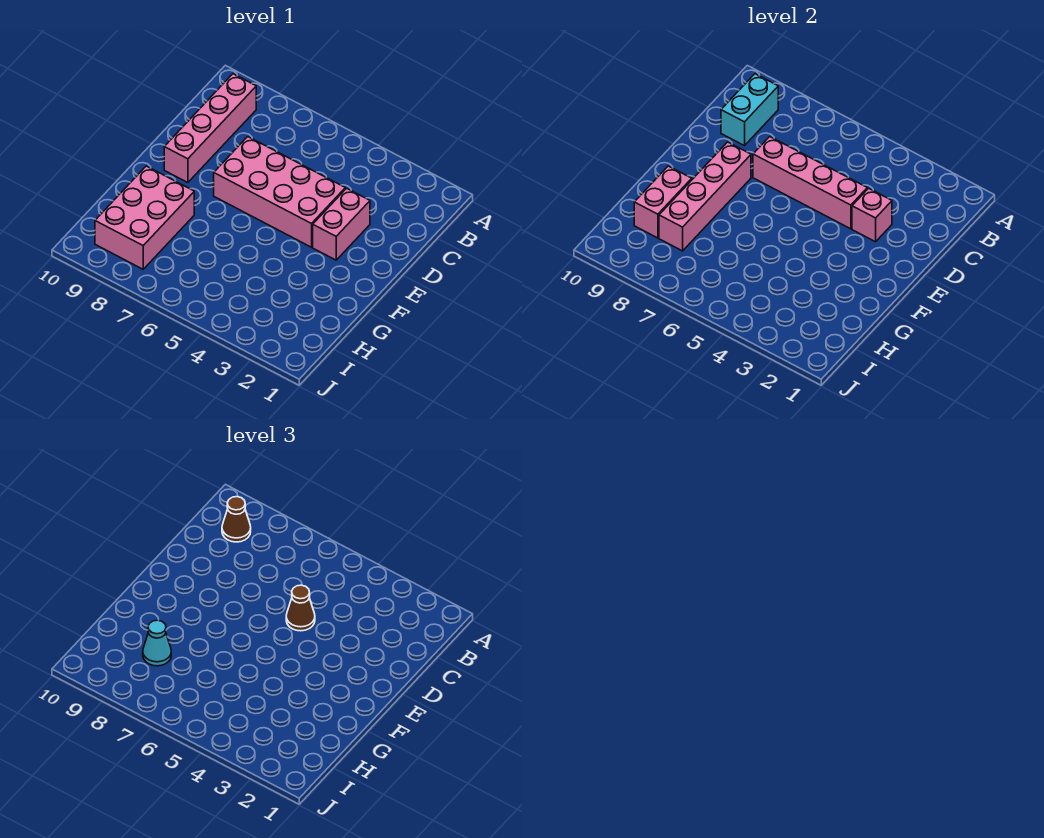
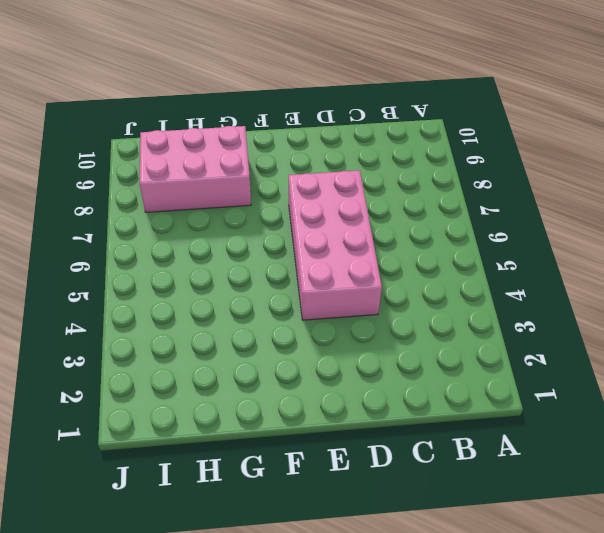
none -> pink 1x4 brick [164,74,256,183]
none -> pink 1x2 brick [313,188,370,260]
none -> cyan 1x2 brick [721,74,778,146]

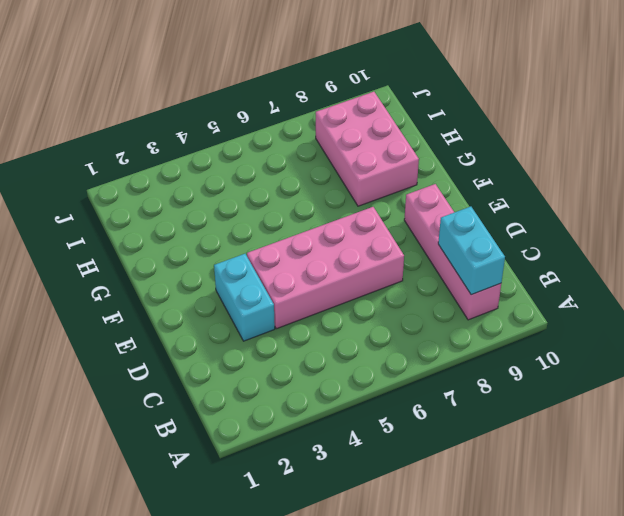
cyan 1x2 brick [214,254,275,341] -> pink 1x2 brick [313,188,370,260]
none -> pink 1x1 brick [852,188,892,242]
none -> pink 1x4 brick [753,137,867,229]
none -> pink 1x4 brick [659,142,751,251]

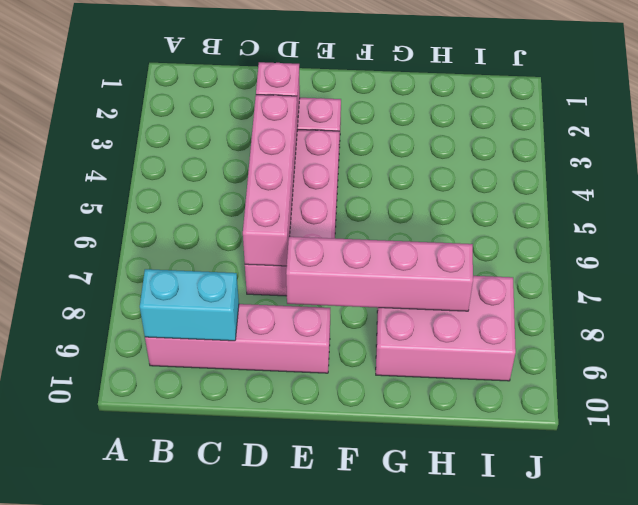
none -> pink 1x2 brick [634,166,692,238]
none -> brown 1x1 cone [222,497,251,542]
none -> brown 1x1 cone [286,585,315,631]

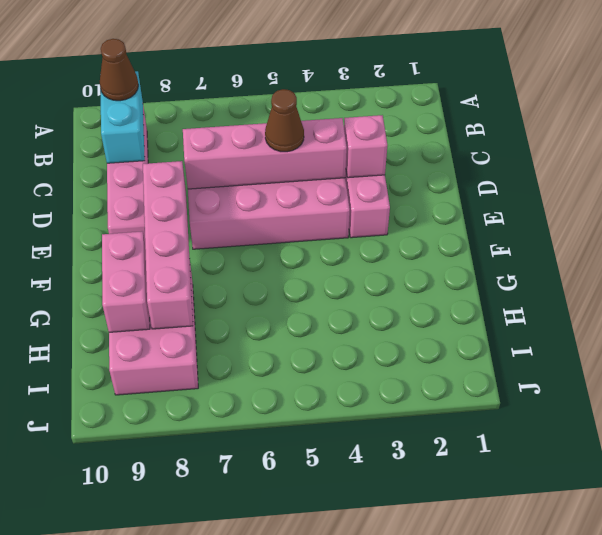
none -> cyan 1x1 cone [143,620,171,666]

